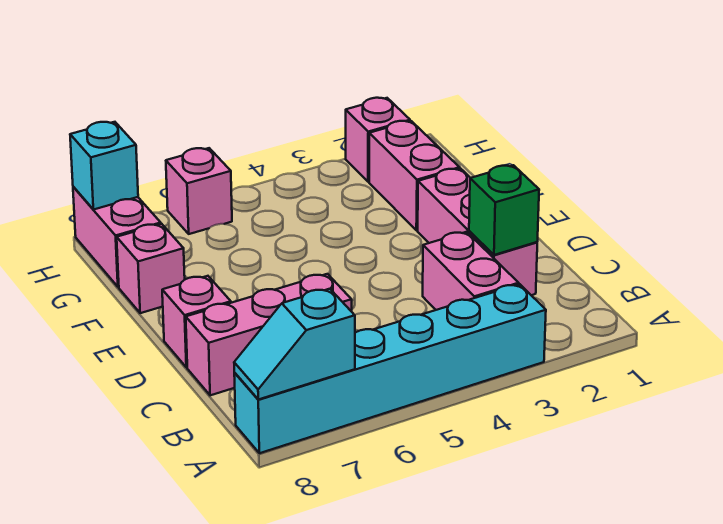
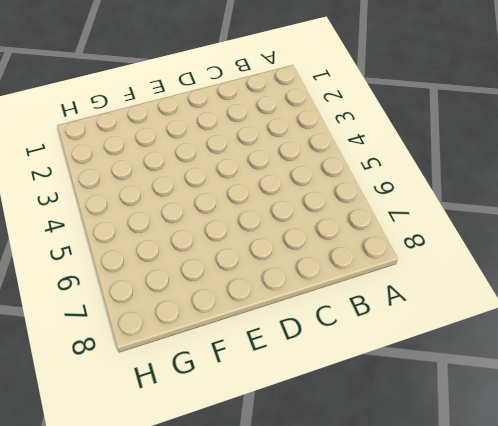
none -> cyan 1x6 brick [234,284,546,453]
none -> pink 1x2 brick [423,232,519,310]
none -> pink 1x3 brick [418,169,537,295]

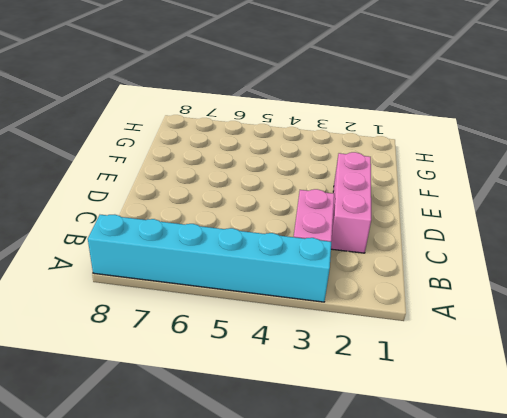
none -> pink 1x3 brick [186,274,352,395]
none -> pink 1x1 brick [162,276,231,367]
none -> pink 1x2 brick [369,121,459,230]

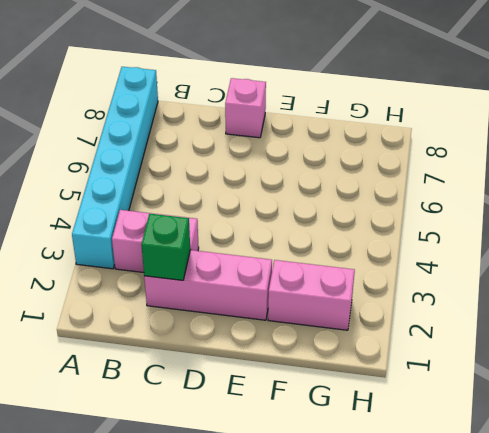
none -> pink 1x3 brick [186,274,352,395]
none -> pink 1x1 brick [117,224,185,313]
none -> pink 1x2 brick [73,187,161,287]

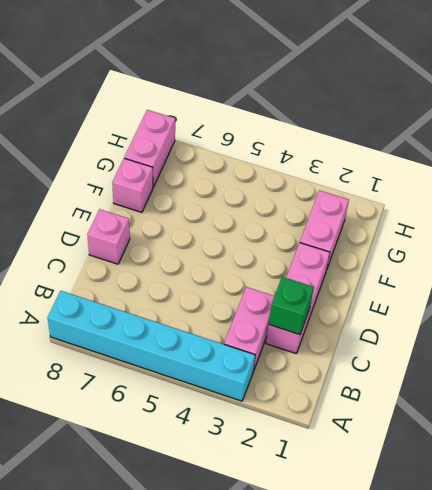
none -> pink 1x3 brick [186,274,352,395]
none -> pink 1x1 brick [346,98,410,182]
none -> pink 1x1 brick [166,148,232,234]

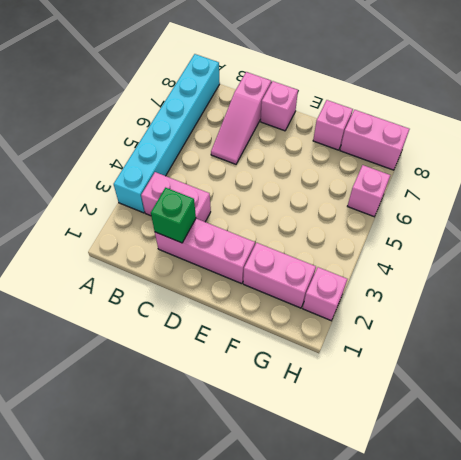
pink 1x3 slope [211,72,271,164] -> pink 1x3 brick [186,274,352,395]
none -> cyan 1x2 slope [234,289,355,399]
none -> cyan 1x1 brick [70,122,138,210]

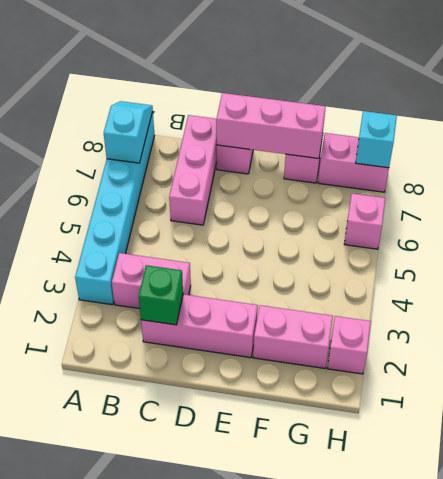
pink 1x3 brick [216,93,326,158] -> none

